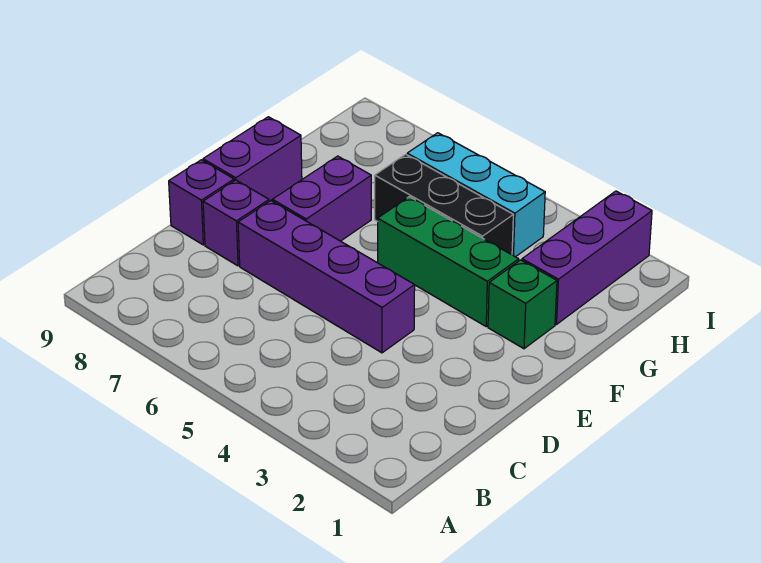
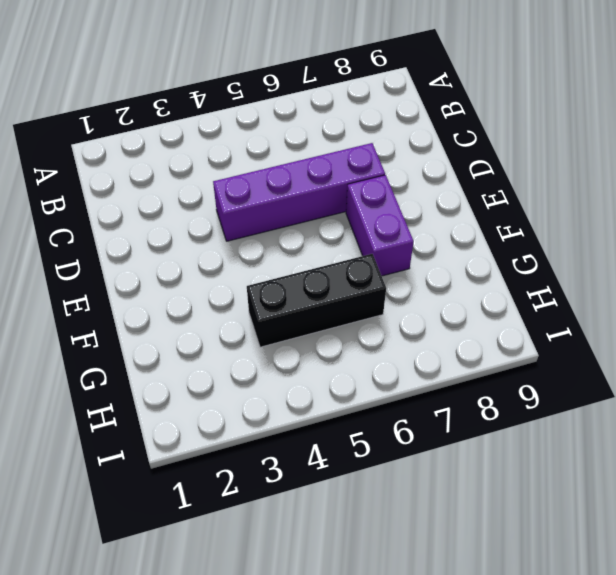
none -> purple 1x1 brick [203,180,269,266]
none -> purple 1x1 brick [169,160,234,245]

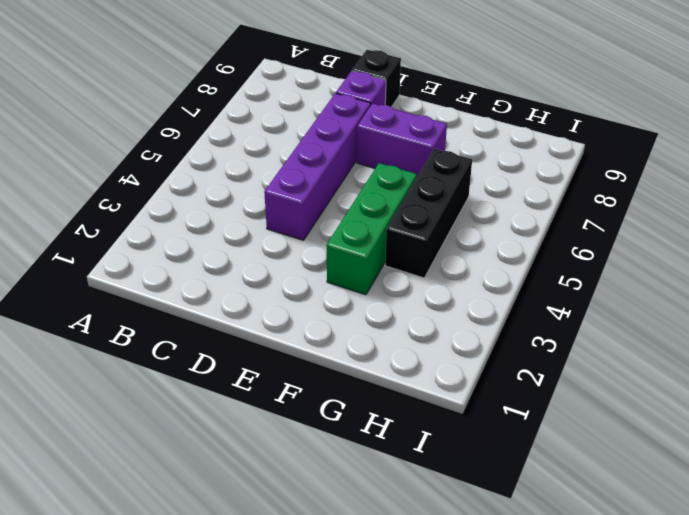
black 1x1 brick [352,50,401,107] -> purple 1x1 brick [169,160,234,245]
none -> purple 1x2 brick [203,117,302,201]
none -> green 1x1 brick [488,260,557,349]

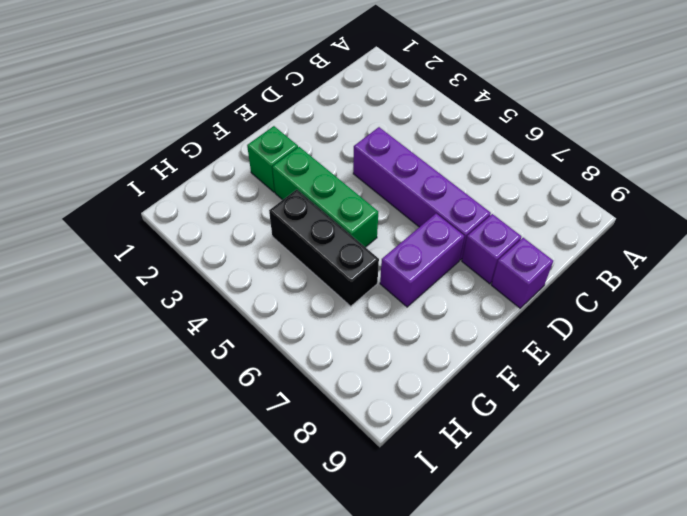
none -> purple 1x2 brick [203,117,302,201]
none -> purple 1x3 brick [522,191,652,325]

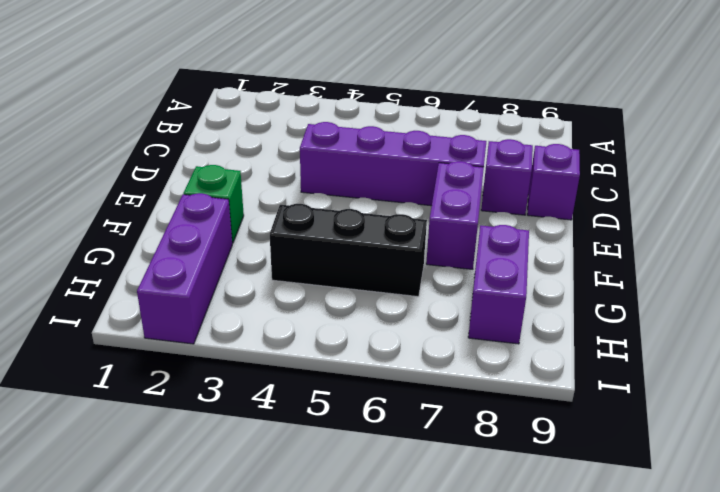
purple 1x2 brick [468,225,529,344] -> purple 1x2 brick moved to [203,117,302,201]
none -> green 1x3 brick [378,197,519,326]
none -> cyan 1x3 brick [407,133,545,257]

